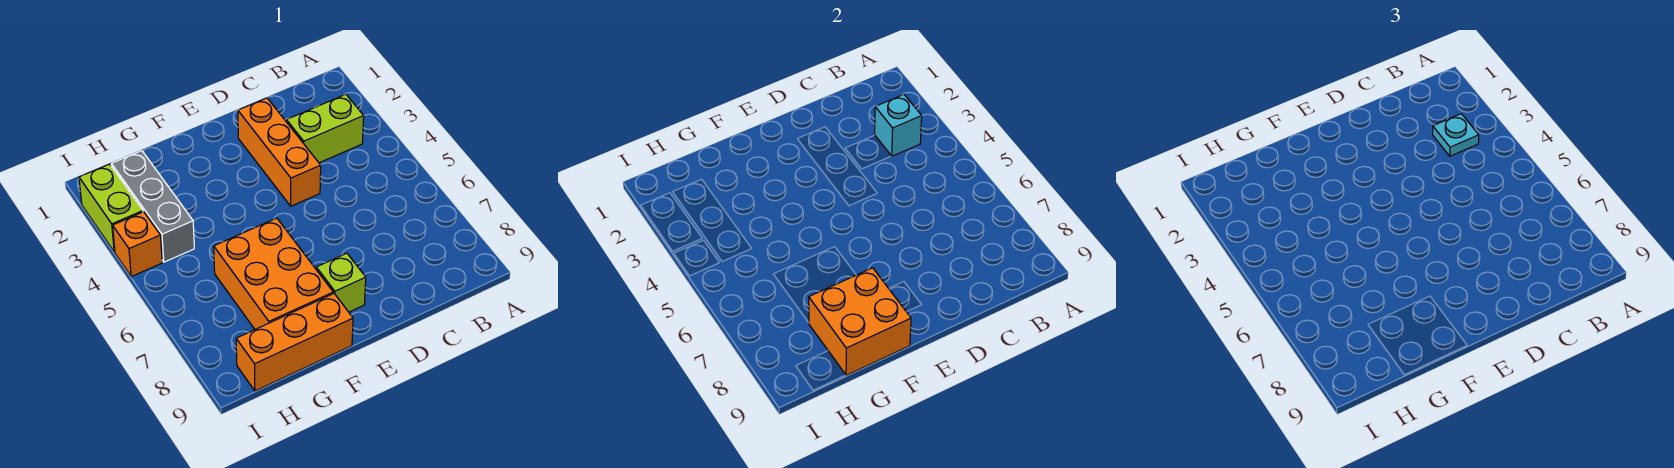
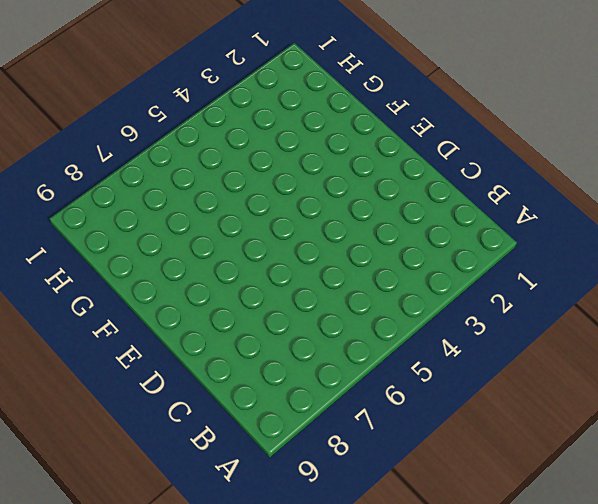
none -> lime 1x2 brick [286,94,364,163]
none -> orange 1x3 brick [238,98,321,206]

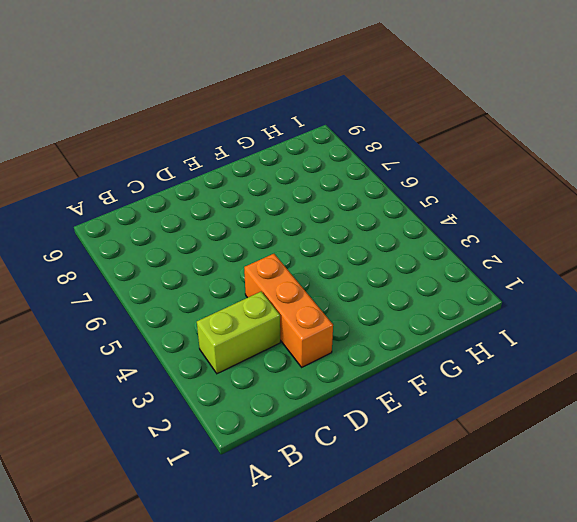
none -> lime 1x1 brick [316,253,366,312]
none -> orange 2x3 brick [214,218,333,329]

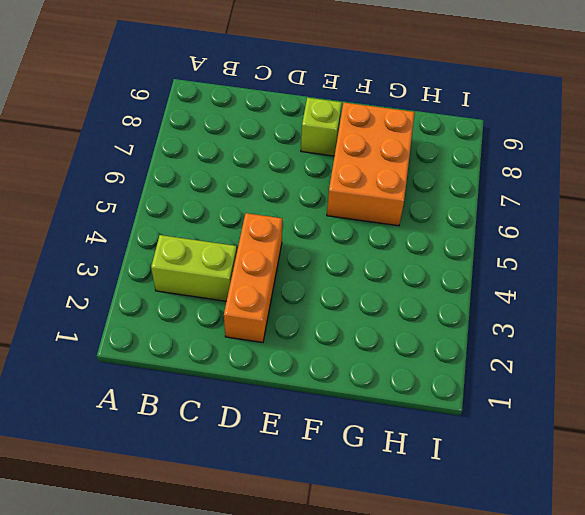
none -> orange 1x3 brick [236,293,353,391]
none -> grey 1x3 brick [111,151,194,262]

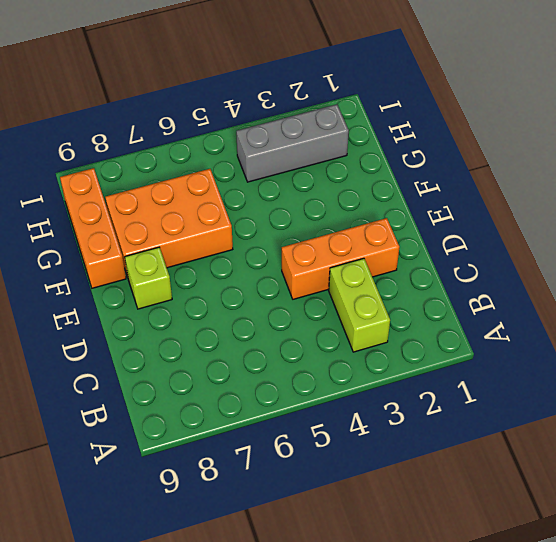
none -> lime 1x2 brick [79,164,143,252]
none -> orange 1x1 brick [113,212,162,276]

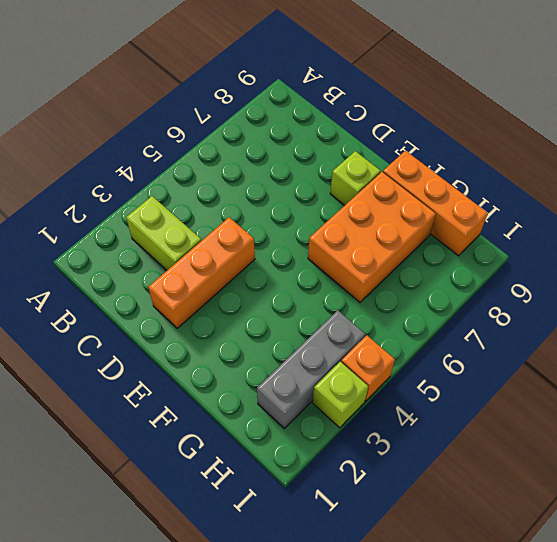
lime 1x1 brick [313,362,368,428] -> lime 1x2 brick [79,164,143,252]
none -> cyan 1x1 brick [875,94,922,156]
none -> orange 2x2 brick [809,268,911,375]

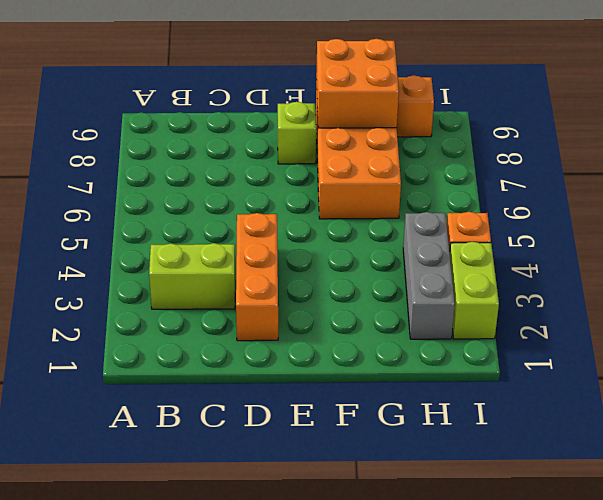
none -> cyan 1x1 brick [875,94,922,156]
none -> cyan 1x1 plate [1433,114,1479,156]

